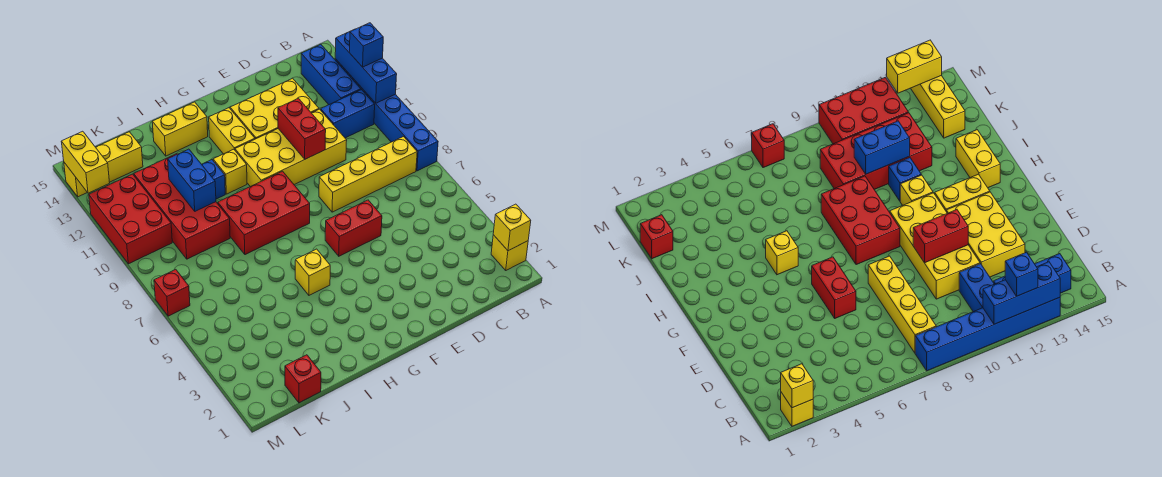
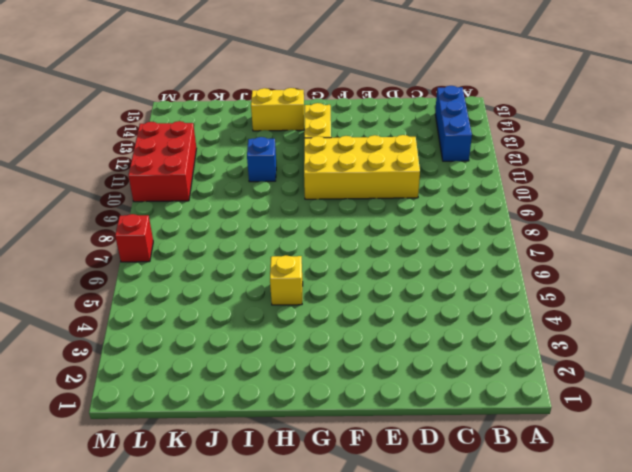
none -> yellow 1x1 brick [491,235,528,270]
none -> blue 1x6 brick [335,59,438,171]
none -> yellow 1x4 brick [319,137,417,212]

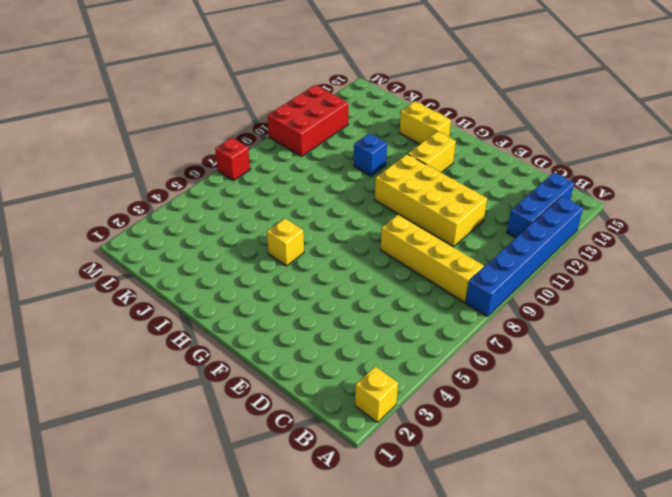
none -> blue 1x2 brick [321,90,375,138]
none -> yellow 2x3 brick [230,78,319,139]
none -> red 1x2 brick [325,200,382,256]

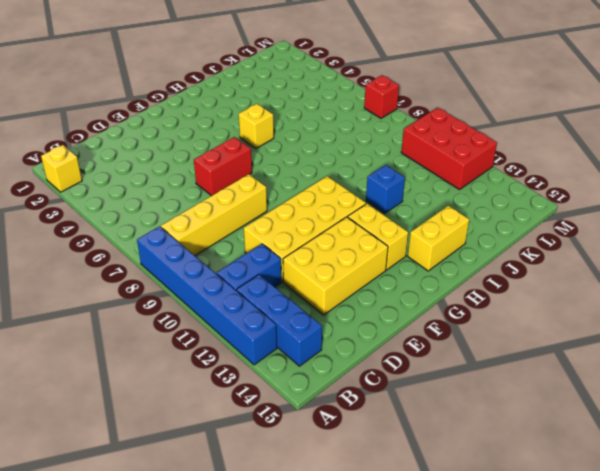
none -> red 2x3 brick [218,171,310,255]
none -> yellow 1x1 brick [213,149,247,194]
none -> red 2x4 brick [134,154,230,259]

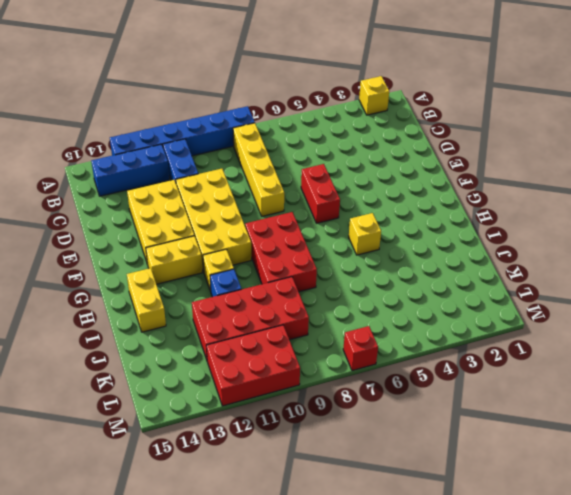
none -> red 1x1 brick [285,355,321,403]
none -> yellow 1x3 brick [64,132,143,197]
none -> yellow 1x1 brick [493,204,531,251]

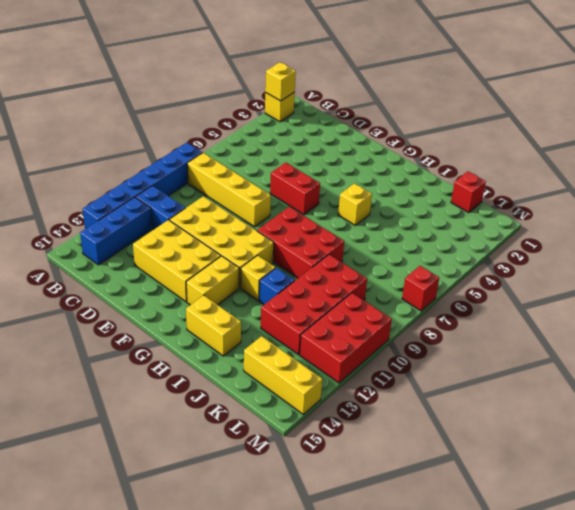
none -> blue 1x3 brick [335,29,397,103]
none -> red 1x2 brick [278,98,326,159]
none -> blue 1x2 brick [168,149,216,211]

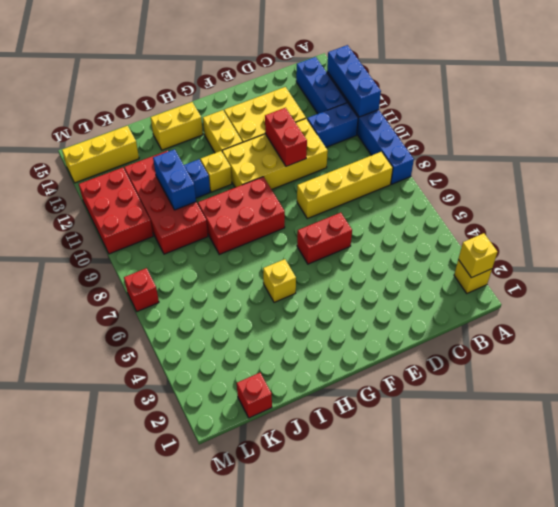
none -> yellow 1x2 brick [61,131,110,193]
none -> blue 1x1 brick [349,23,383,67]

